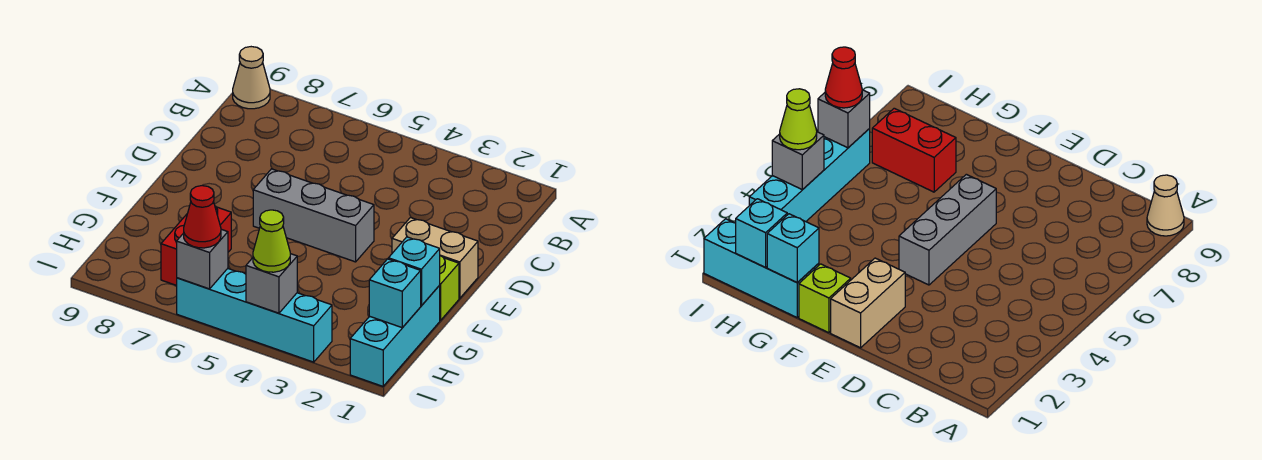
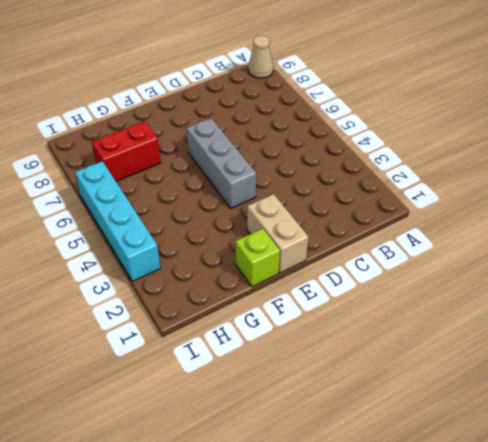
none -> cyan 1x3 brick [350,286,440,386]
none -> cyan 1x1 brick [388,237,440,306]
none -> cyan 1x1 brick [369,259,421,328]

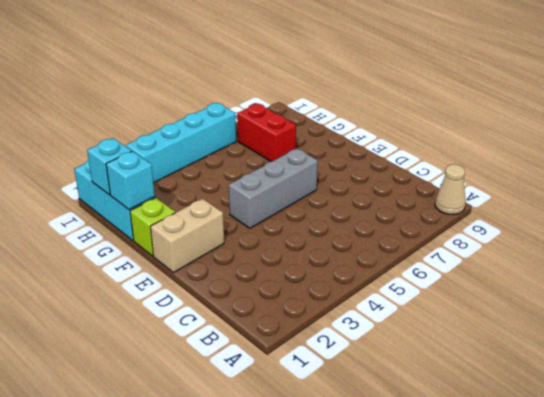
none -> grey 1x1 brick [246,254,297,313]
none -> grey 1x1 brick [177,229,228,289]
none -> lime 1x1 cone [253,210,290,272]

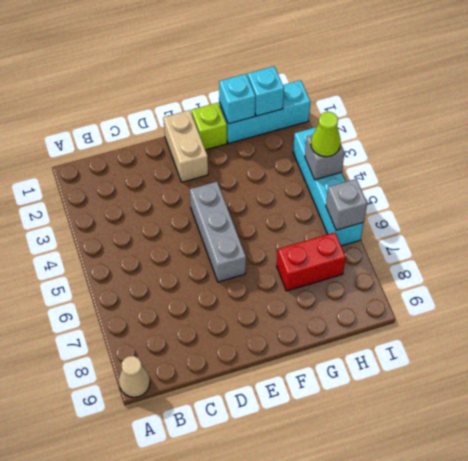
none -> red 1x1 cone [184,186,221,248]

